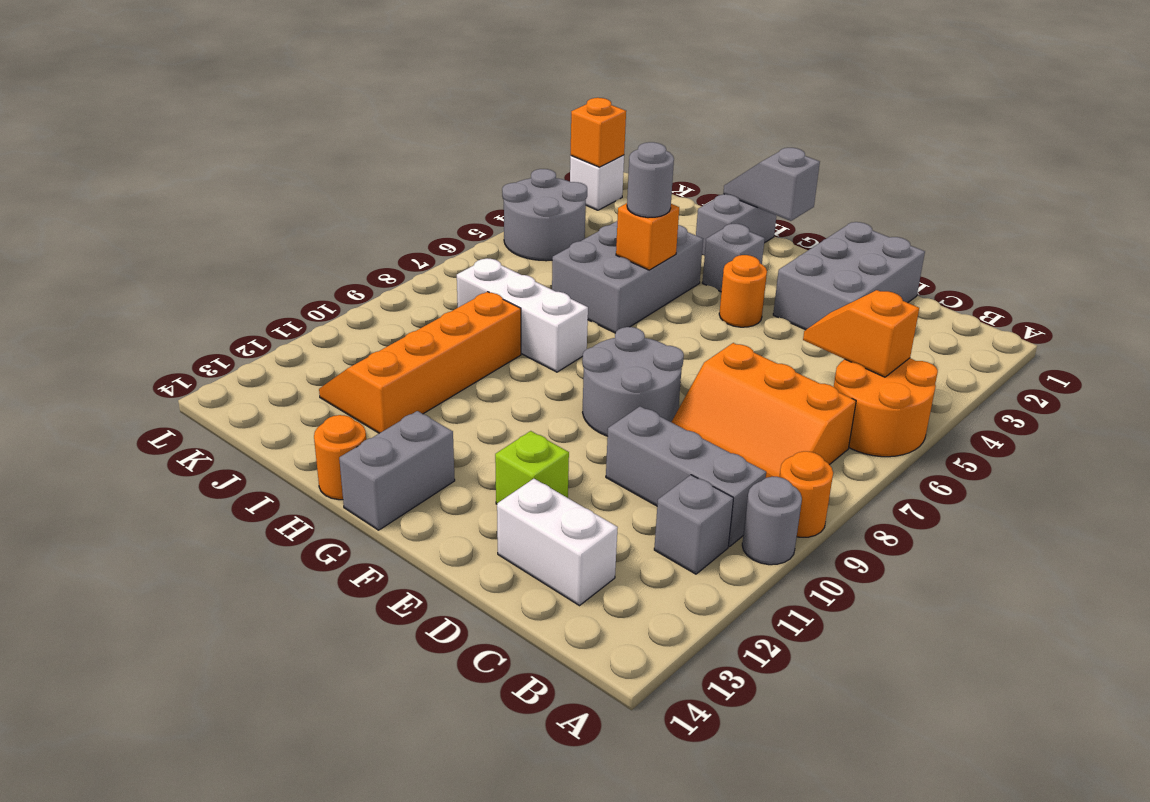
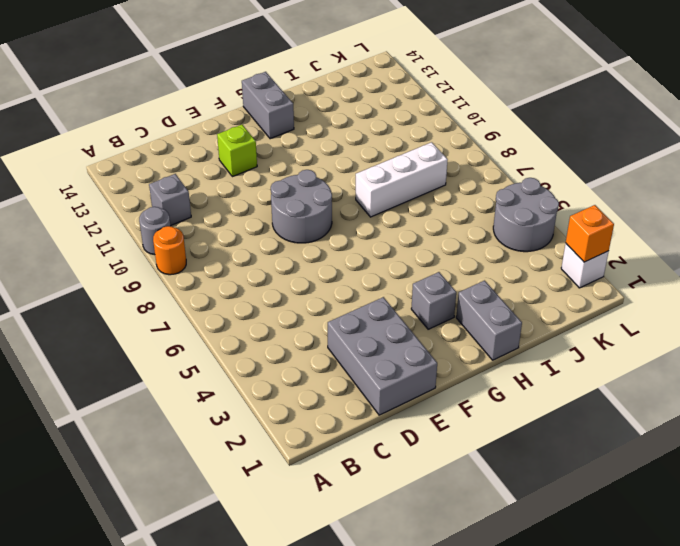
none -> orange 2x2 round brick [834,358,938,457]
none -> orange 2x3 slope [672,343,856,478]
none -> grey 1x3 brick [606,406,766,547]

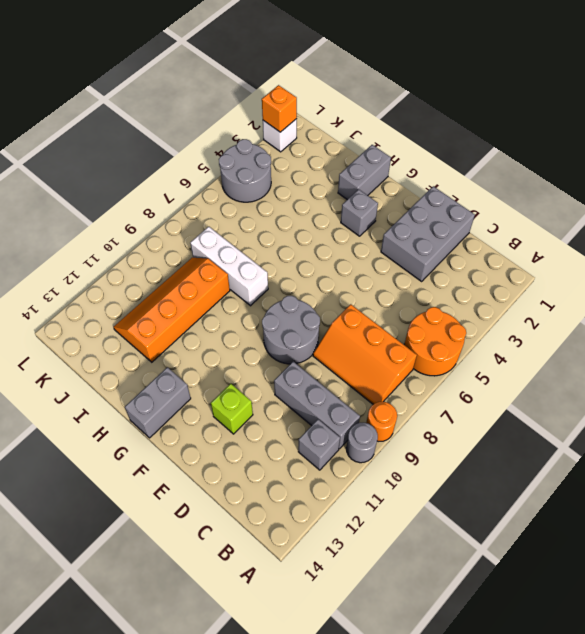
none -> white 1x2 brick [497,479,618,606]
none -> orange 1x1 round brick [719,255,767,327]
none -> grey 2x3 brick [552,221,703,333]

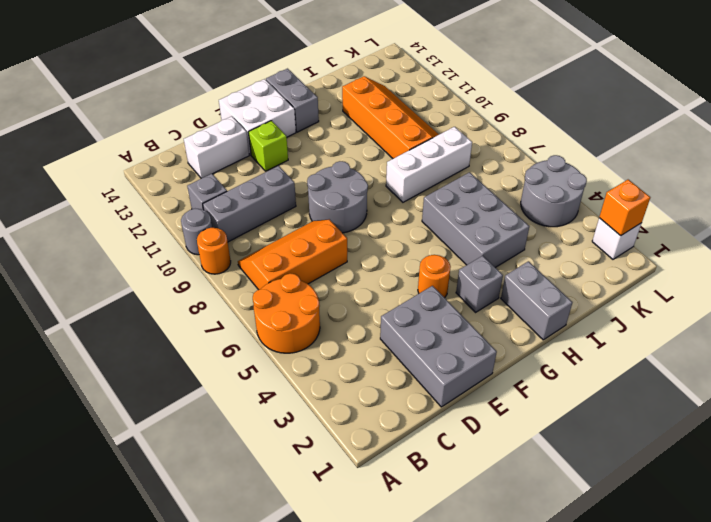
white 2x2 brick [219,79,296,155] -> none
none -> orange 1x1 round brick [314,415,366,500]
none -> orange 1x2 slope [803,290,919,377]
none -> grey 1x2 slope [723,148,820,221]

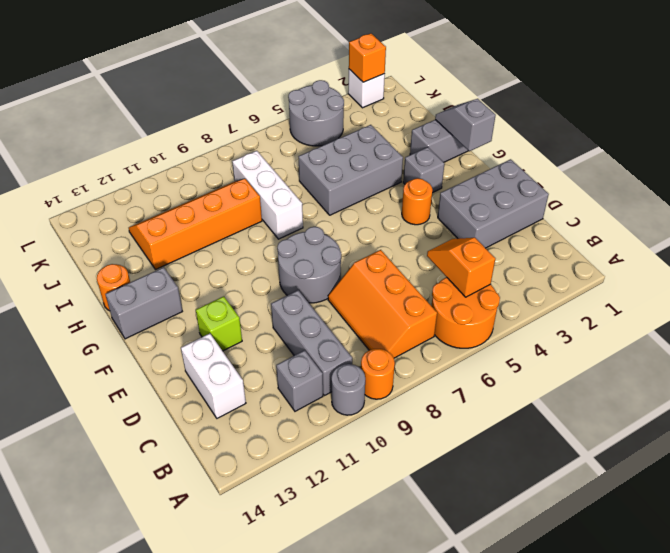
none -> orange 1x1 brick [616,203,679,270]
none -> grey 1x1 round brick [627,142,674,218]

